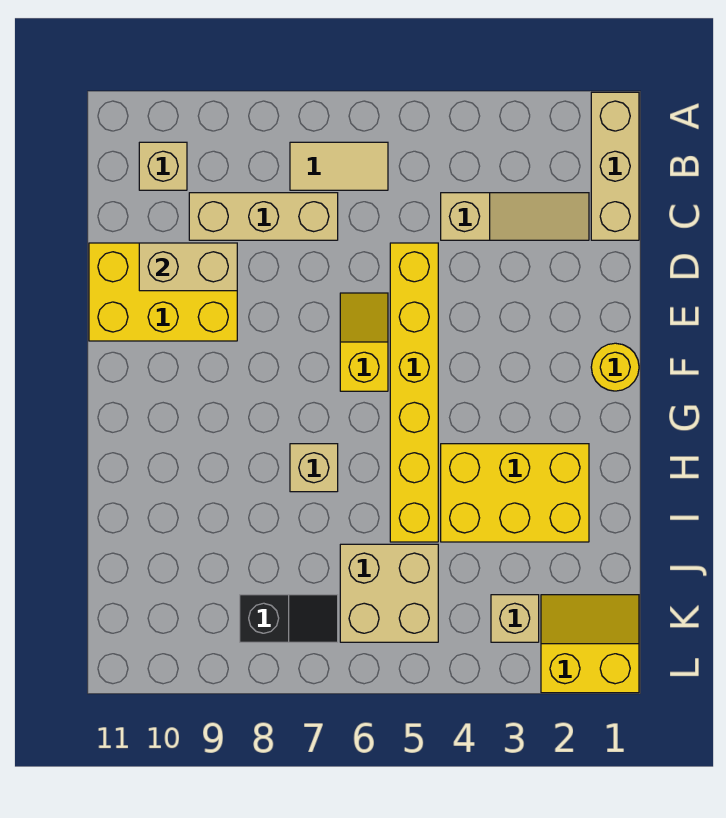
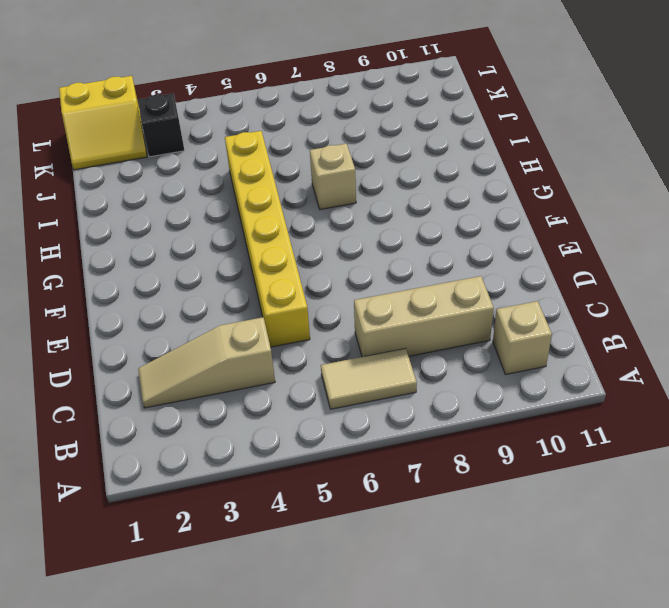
black 1x1 brick [138,93,184,157] -> tan 1x1 brick [491,595,539,642]
none -> tan 1x3 brick [591,92,639,240]
none -> yellow 2x3 brick [89,243,237,341]
none -> yellow 1x2 slope [340,293,388,391]

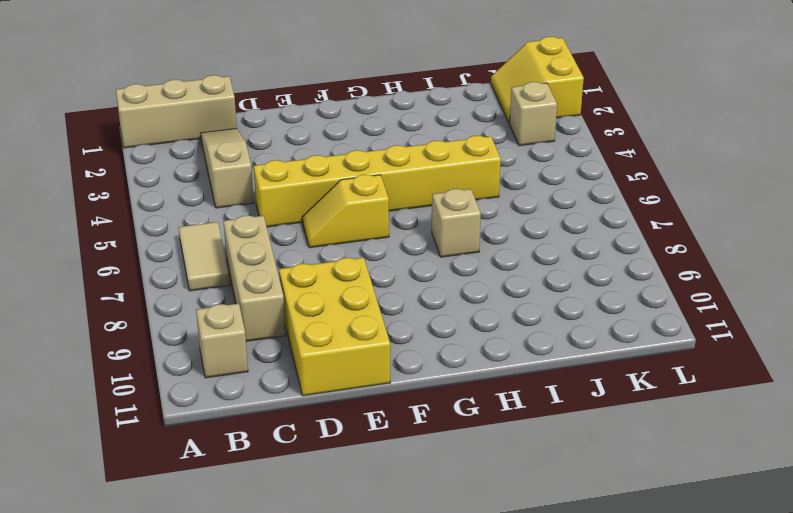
none -> yellow 1x1 round brick [591,343,639,391]
none -> yellow 2x3 brick [441,444,589,542]
none -> tan 2x2 brick [340,544,438,642]

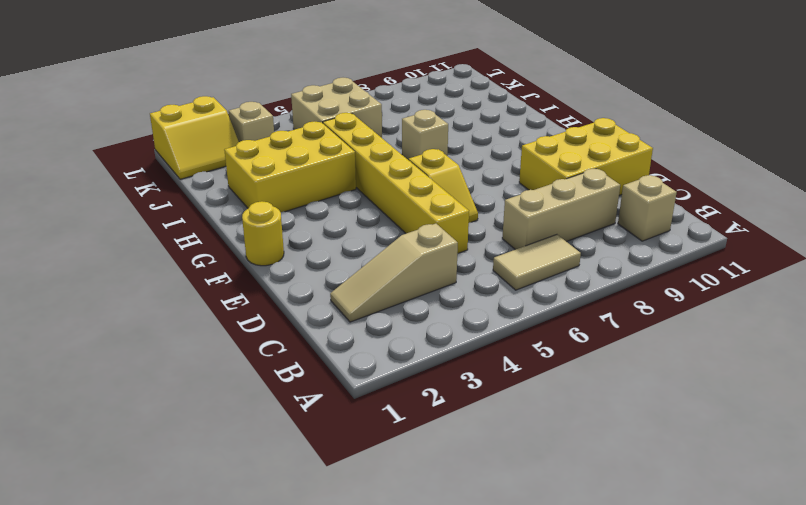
none -> tan 1x3 brick [591,92,639,240]
none -> black 1x2 slope [240,595,338,642]
none -> tan 1x2 brick [139,243,237,291]

